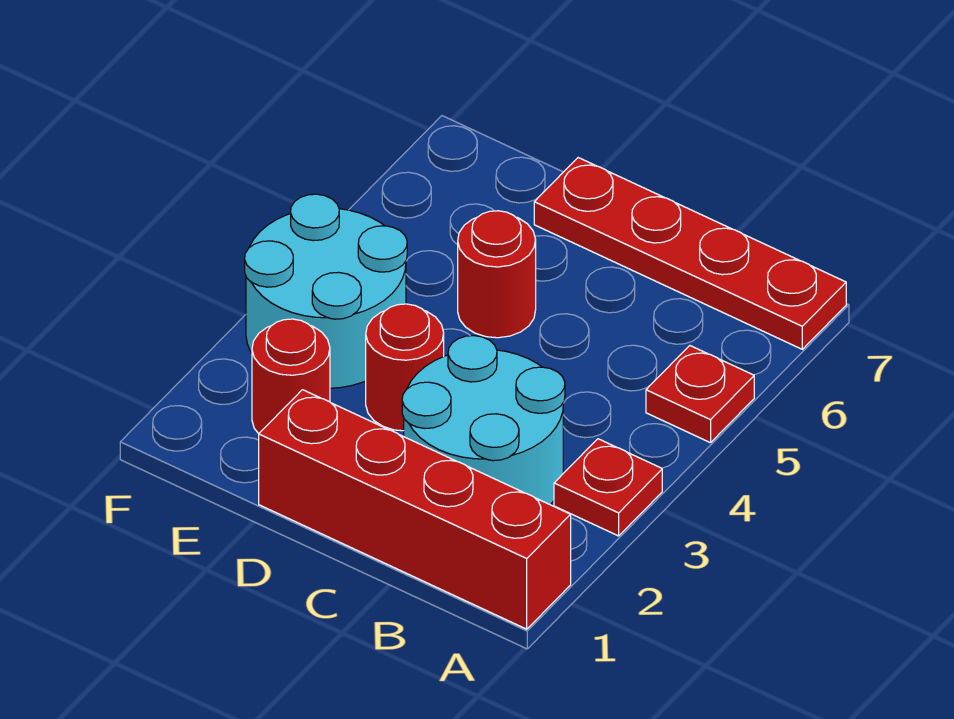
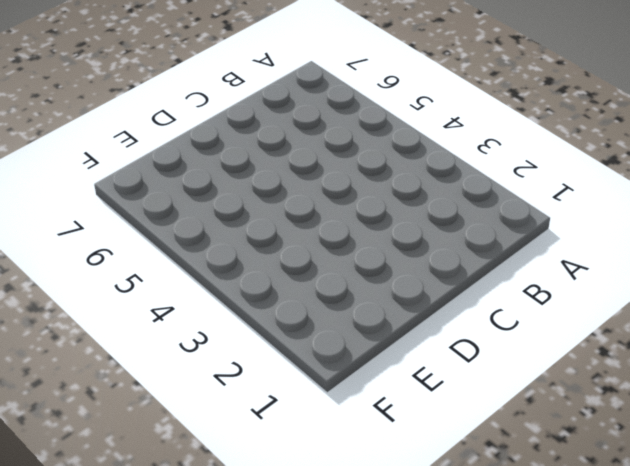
none -> red 1x4 brick [259,390,571,629]
none -> red 1x1 plate [554,439,662,536]

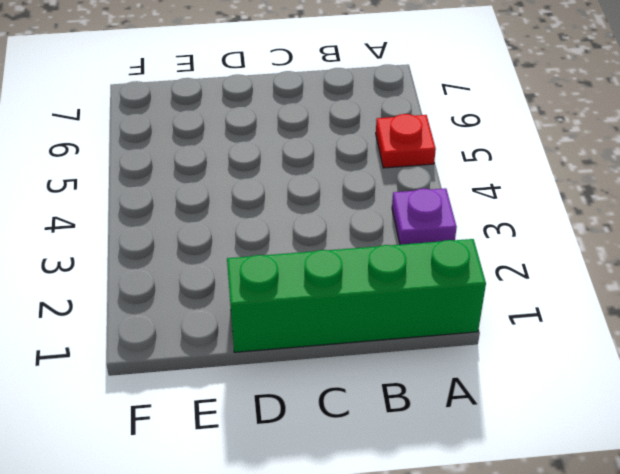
green 1x4 brick [227,239,486,352] -> red 1x4 brick [259,390,571,629]
purple 1x1 plate [392,188,457,245] -> red 1x1 plate [554,439,662,536]
none -> red 1x4 plate [534,158,846,349]
none -> cyan 2x2 round brick [402,336,565,505]

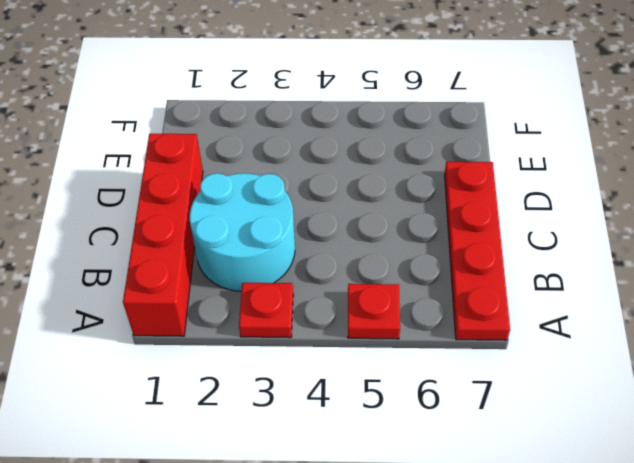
none -> red 1x1 round brick [366,304,444,431]
none -> red 1x1 round brick [458,211,536,338]

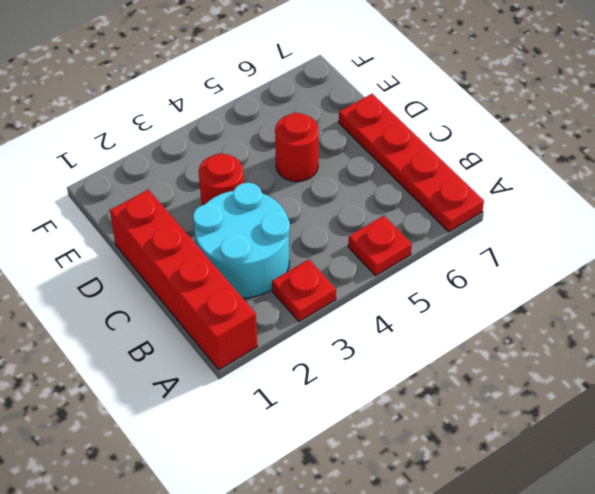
none -> red 1x1 round brick [252,319,330,434]
none -> cyan 2x2 round brick [245,194,407,388]

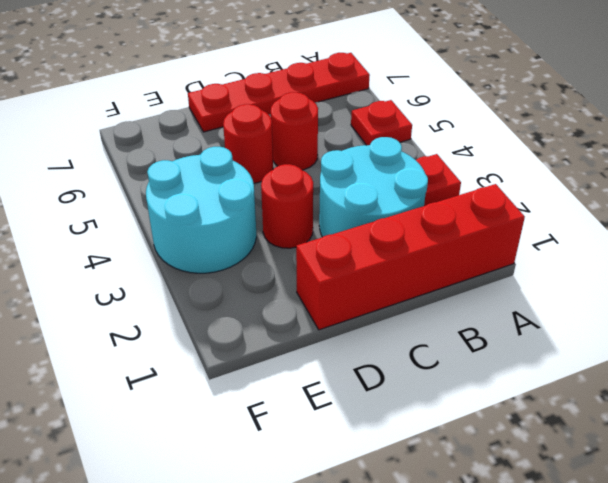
red 1x1 round brick [271,92,318,170] -> red 1x1 round brick moved to [252,319,330,434]

